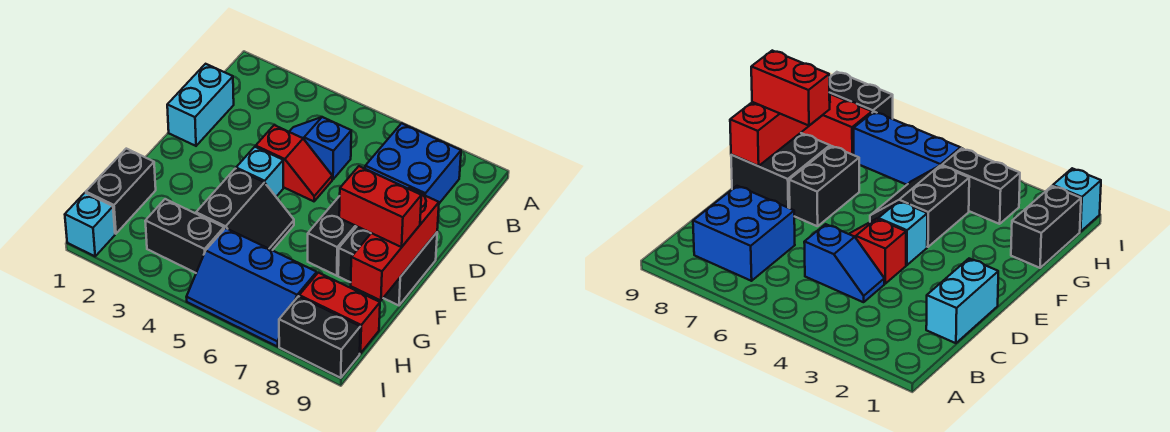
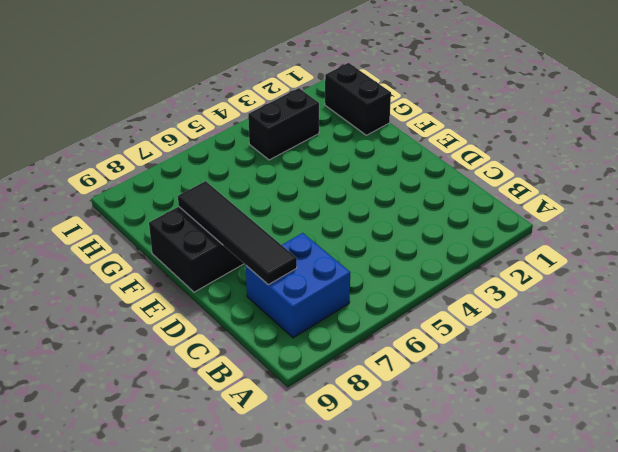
black 1x4 tile [178,181,297,285] -> none
none -> cyan 1x2 brick [167,64,234,146]
none -> blue 1x2 slope [289,117,351,180]
none -> red 1x2 slope [256,125,332,201]

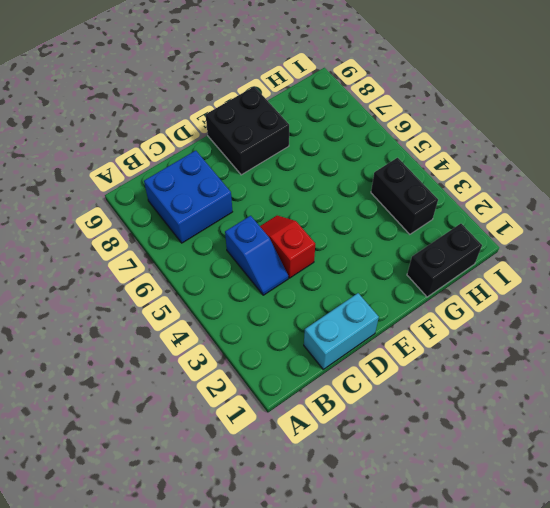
none -> cyan 1x1 brick [236,147,283,197]
none -> black 1x2 brick [308,196,357,276]
none -> black 2x2 slope [196,169,294,250]

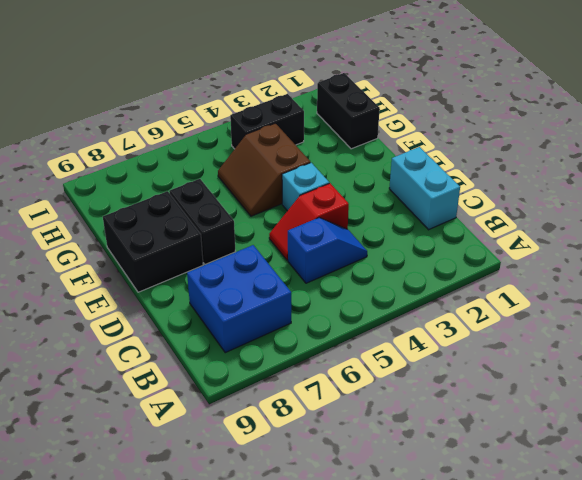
brown 2x2 slope [218,123,310,216] -> black 2x2 slope [196,169,294,250]
none -> blue 2x3 slope [187,228,317,347]
none -> red 1x2 brick [299,273,380,353]
none -> cyan 1x1 brick [65,193,115,256]

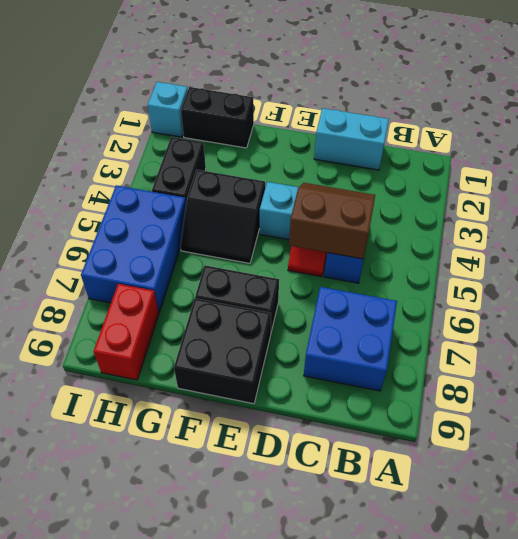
brown 2x2 slope [289,183,375,259] -> none
blue 2x3 brick [81,185,186,312] -> blue 2x3 slope [187,228,317,347]
none -> black 1x2 brick [279,296,360,378]
none -> red 1x3 brick [351,188,439,300]
none -> red 1x2 brick [339,166,421,247]

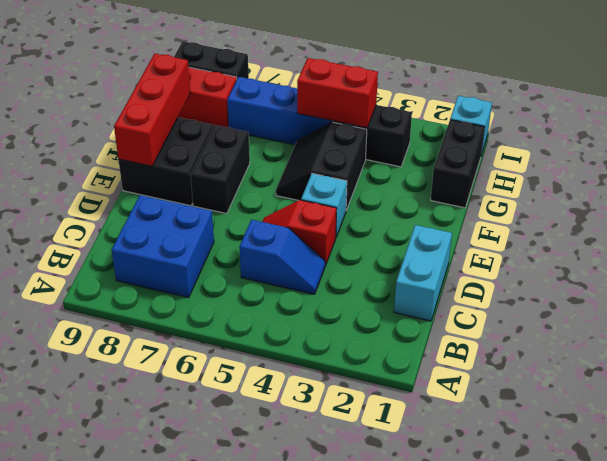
red 1x2 brick [297,58,378,128] -> red 1x2 brick moved to [339,166,421,247]

